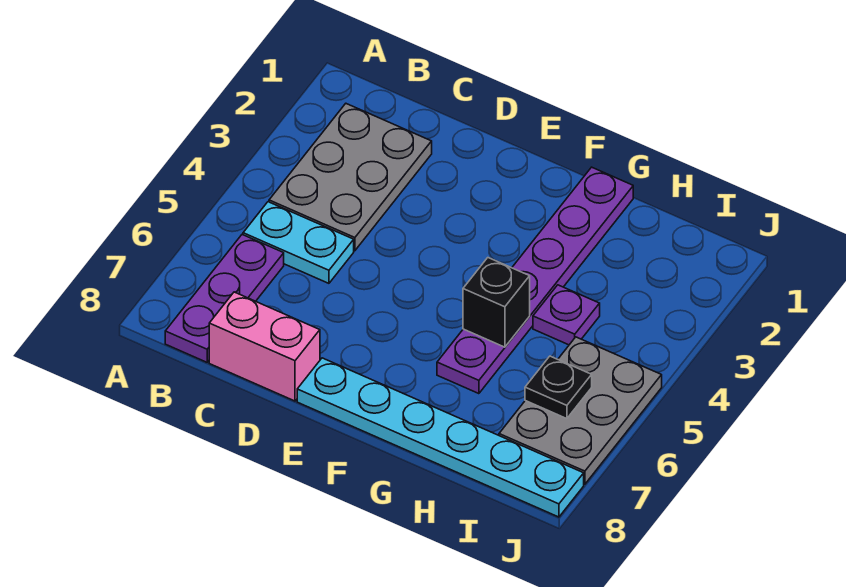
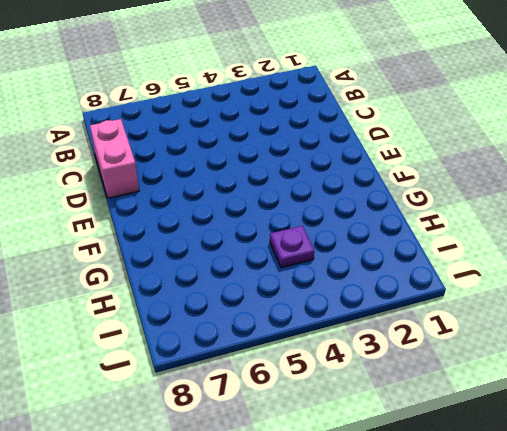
none -> grey 2x3 plate [269,104,432,251]
none -> cyan 1x2 plate [243,202,354,283]

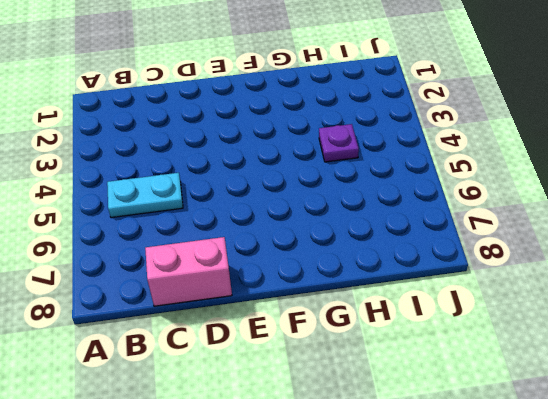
none -> grey 2x3 plate [269,104,432,251]
none -> purple 1x3 plate [165,235,284,362]

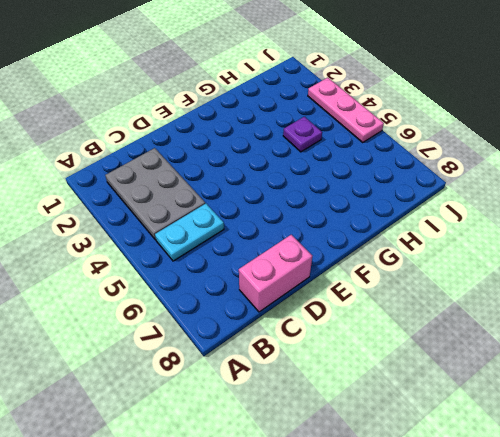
pink 1x3 plate [308,78,384,142] -> grey 2x3 plate [499,337,662,484]
none -> purple 1x3 plate [165,235,284,362]
none -> cyan 1x6 plate [297,358,584,517]

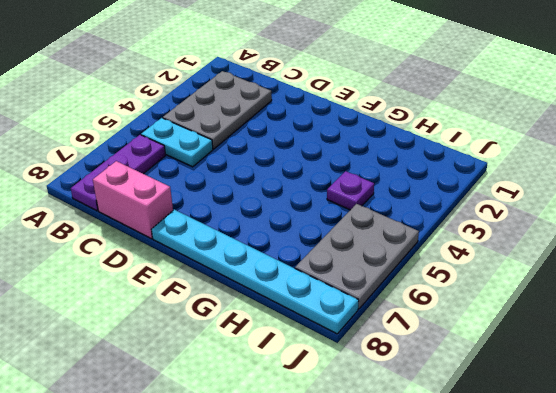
none -> purple 1x6 plate [437,167,633,394]
none -> black 1x1 brick [463,258,530,347]

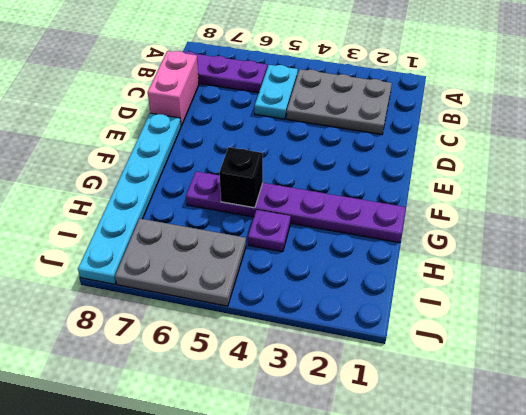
none -> black 1x1 plate [525,356,592,419]

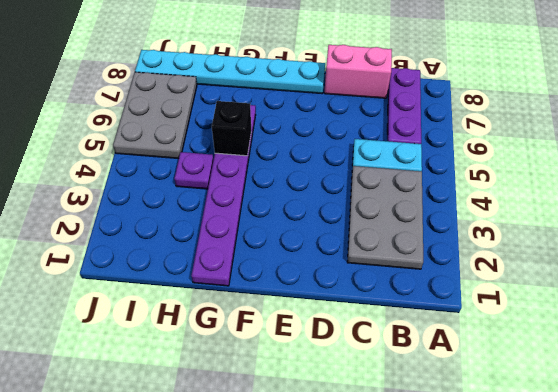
none -> black 1x1 plate [525,356,592,419]

